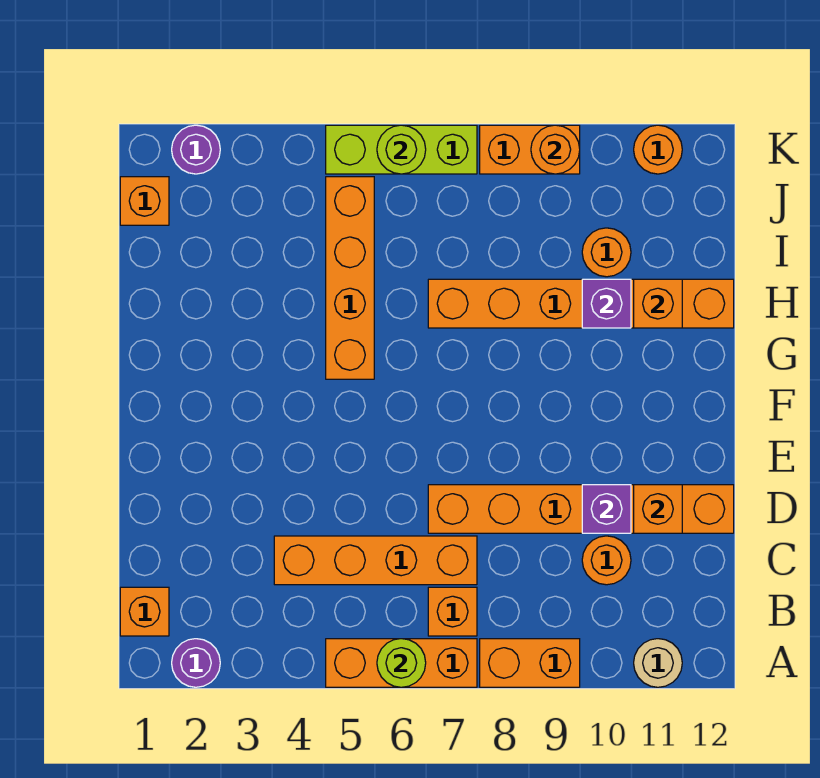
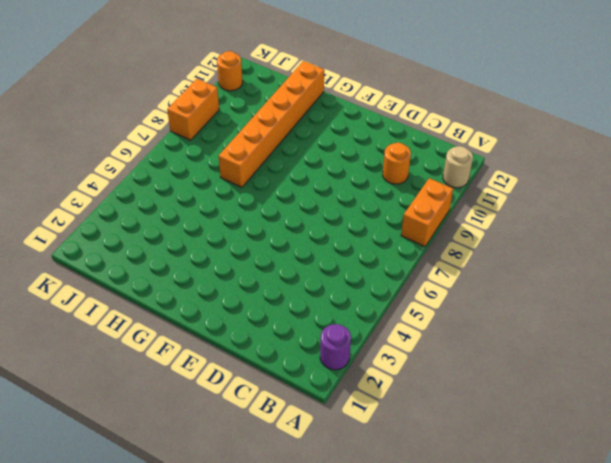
none -> orange 1x3 brick [326,639,477,687]
none -> orange 1x1 brick [120,587,169,636]
none -> orange 1x1 brick [428,587,477,636]

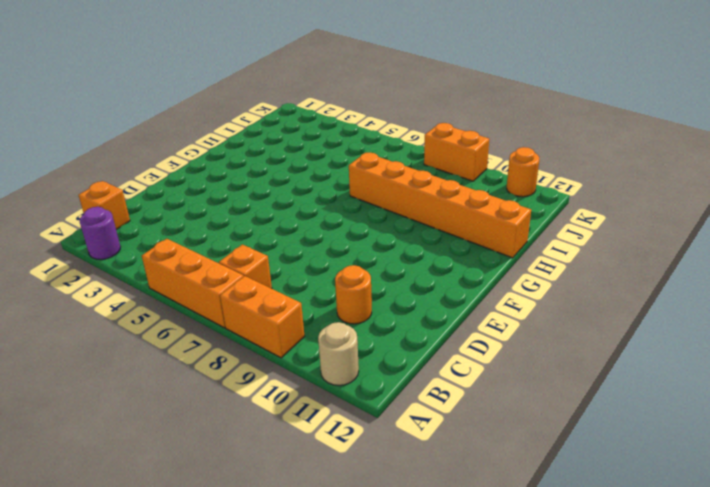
none -> orange 1x4 brick [274,536,477,585]
none -> orange 1x6 brick [428,485,734,533]
none -> orange 1x4 brick [326,177,374,379]

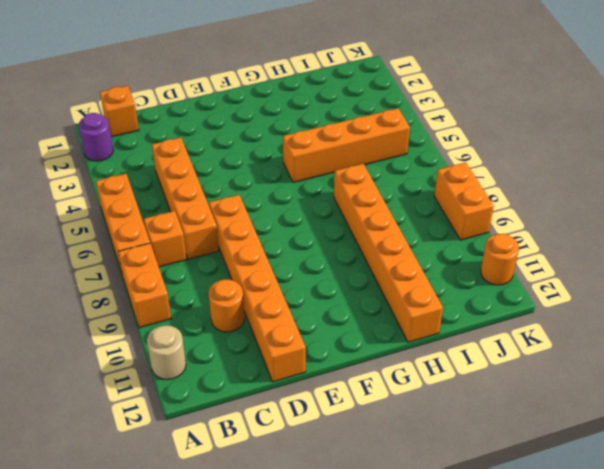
none -> orange 1x1 round brick [582,228,631,277]
none -> orange 1x1 brick [120,177,169,225]
none -> purple 1x1 round brick [172,125,220,174]

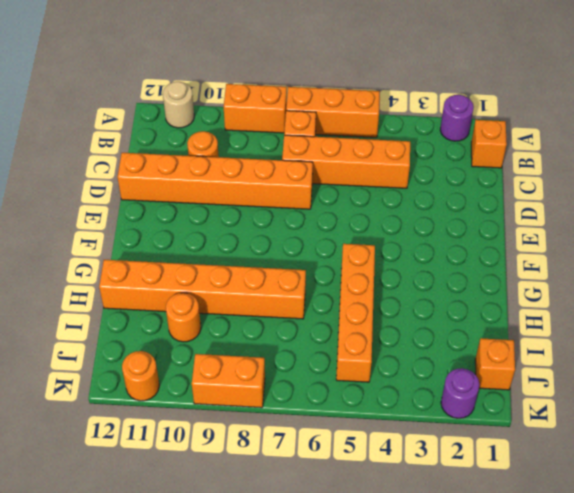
none -> lime 1x3 brick [326,125,477,174]
none -> lime 1x1 round brick [377,639,426,687]
none -> purple 1x1 brick [582,485,631,533]

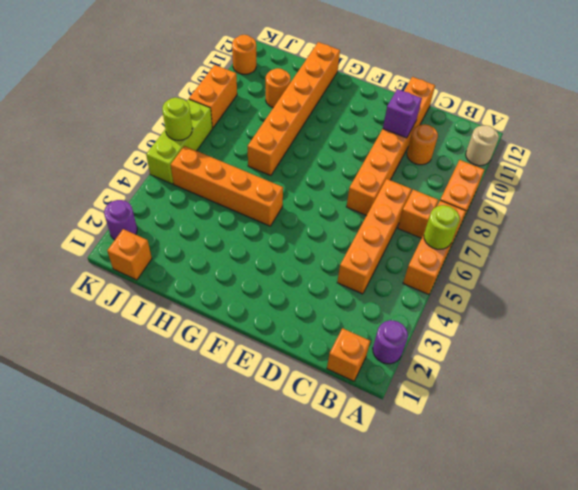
none -> orange 1x1 brick [634,485,682,533]
none -> purple 1x1 brick [582,279,631,328]
none -> orange 1x1 brick [634,279,682,328]

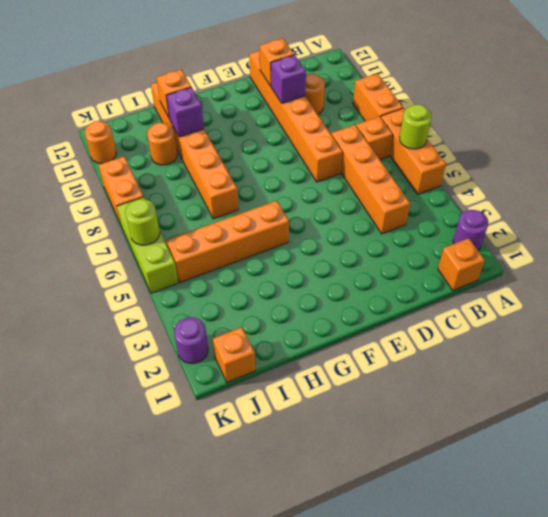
none -> tan 1x1 round brick [634,639,682,687]
none -> orange 1x1 round brick [531,125,580,174]

